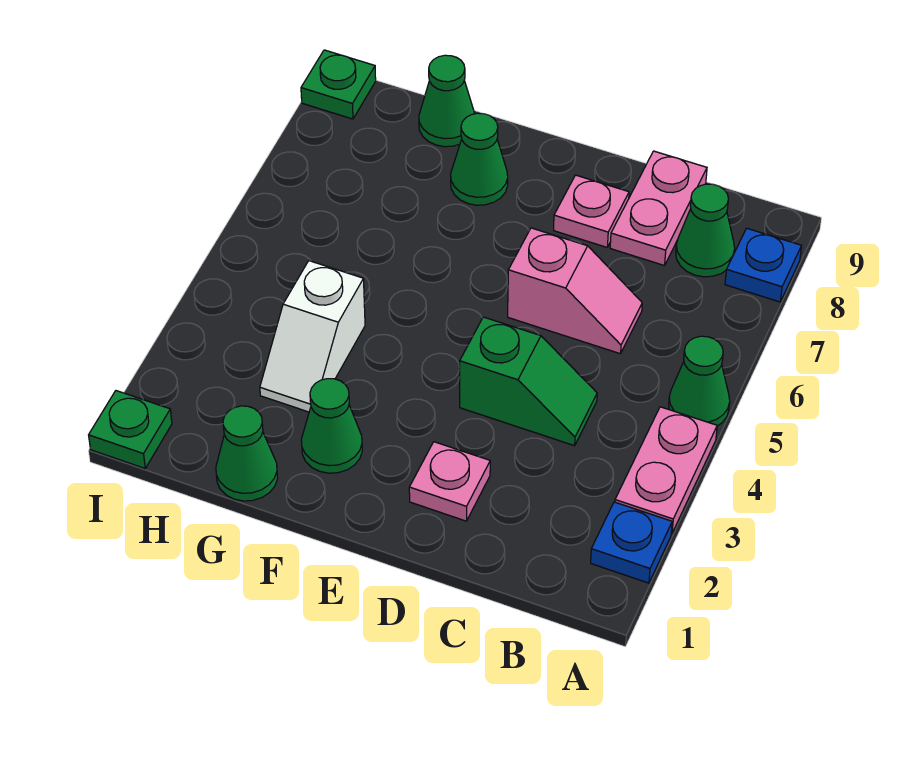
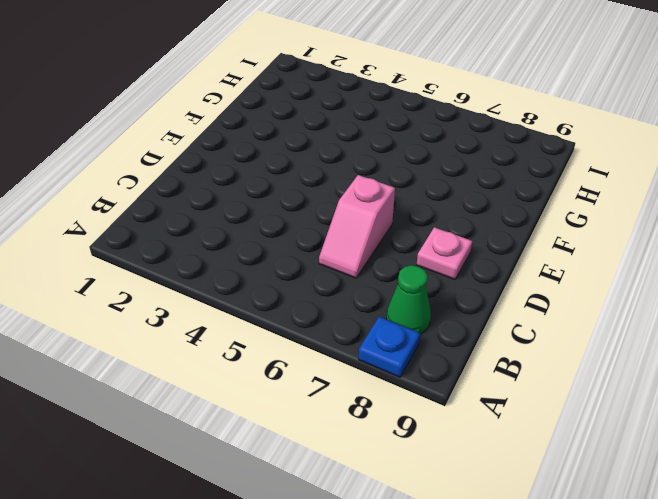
none -> blue 1x1 plate [591,502,672,583]
none -> pink 1x2 plate [615,407,717,534]
none -> green 1x1 cone [669,336,730,426]

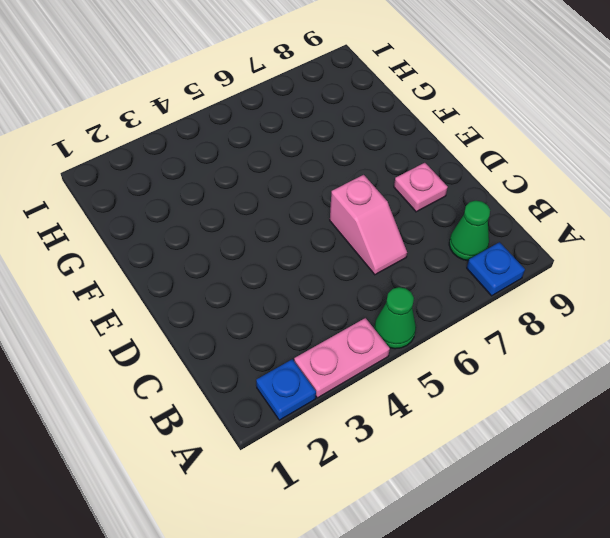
none -> green 1x2 slope [460,317,597,446]
none -> pink 1x2 plate [610,151,707,266]
none -> pink 1x1 plate [409,442,490,521]

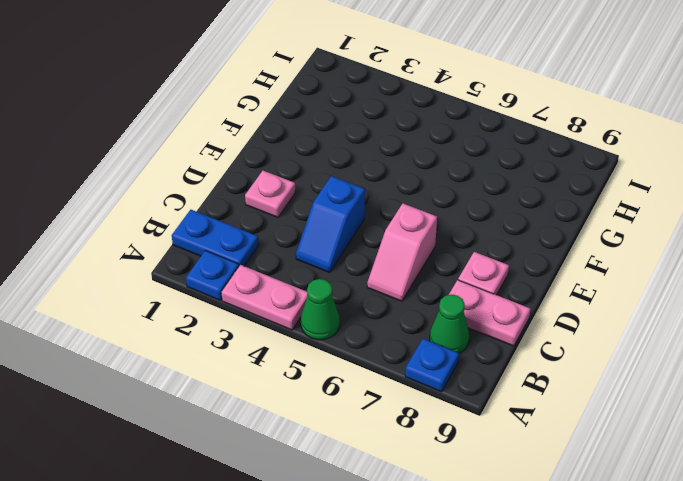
blue 1x2 plate [172,210,258,266] -> none
blue 1x2 slope [296,176,365,272] -> green 1x2 slope [460,317,597,446]
none -> green 1x1 cone [301,379,362,473]
none -> green 1x1 cone [451,113,508,205]
none -> green 1x1 cone [216,406,278,501]

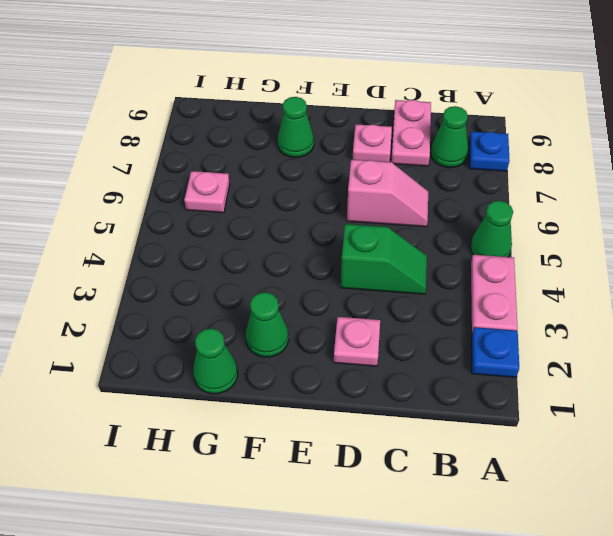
pink 1x1 plate [184,171,230,213] -> none
none -> white 1x2 slope [260,261,365,412]
none -> green 1x1 cone [419,55,475,147]
none -> green 1x1 plate [89,391,172,468]

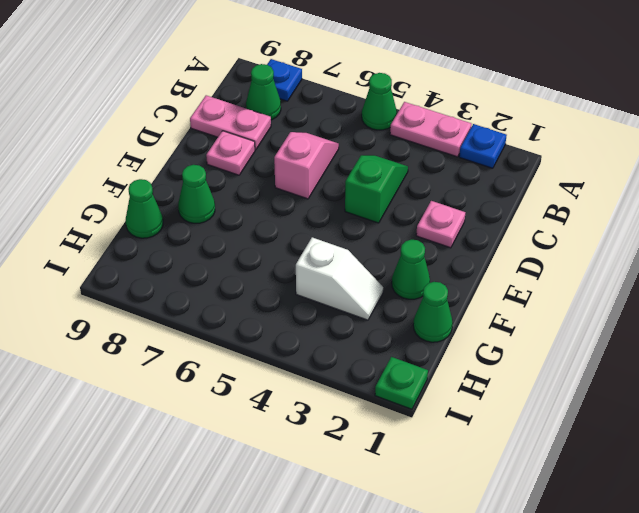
none -> green 1x1 plate [301,50,376,119]

